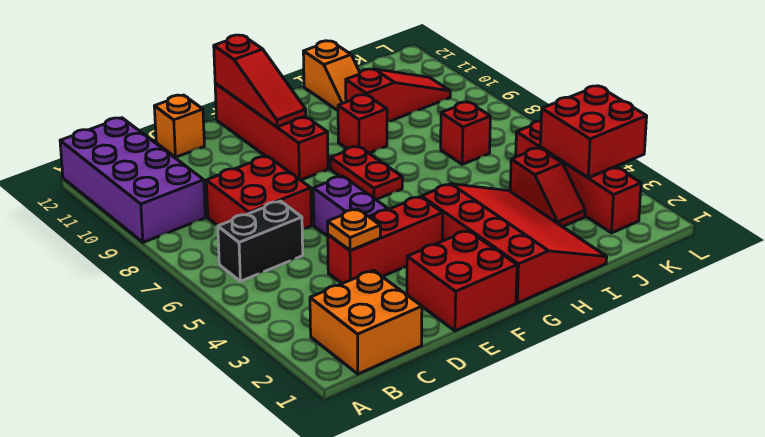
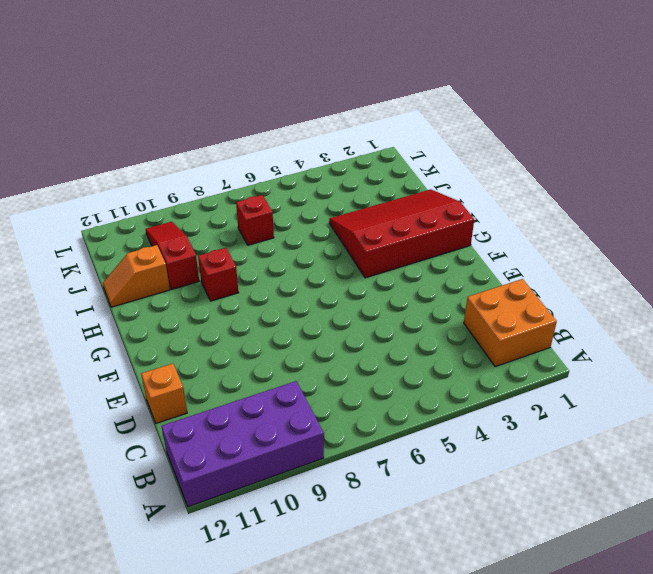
orange 1x2 slope [103,245,170,307] -> orange 1x2 slope turned to [303,41,360,110]
none -> black 1x2 brick [218,201,303,281]
none -> red 2x2 brick [206,156,311,229]
none -> red 1x3 brick [328,197,443,284]

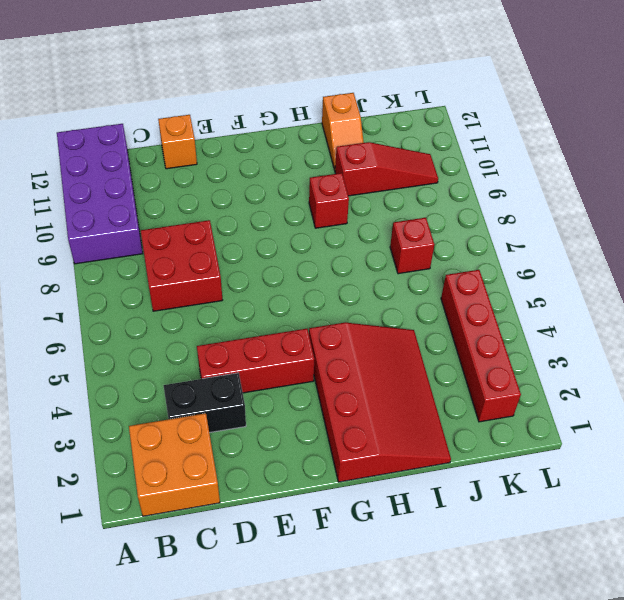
black 1x2 brick [163,373,246,433] -> black 1x2 brick moved to [218,201,303,281]
none -> red 2x2 brick [407,231,517,331]
none -> purple 1x2 brick [313,176,388,236]
none -> red 1x4 brick [215,84,328,180]

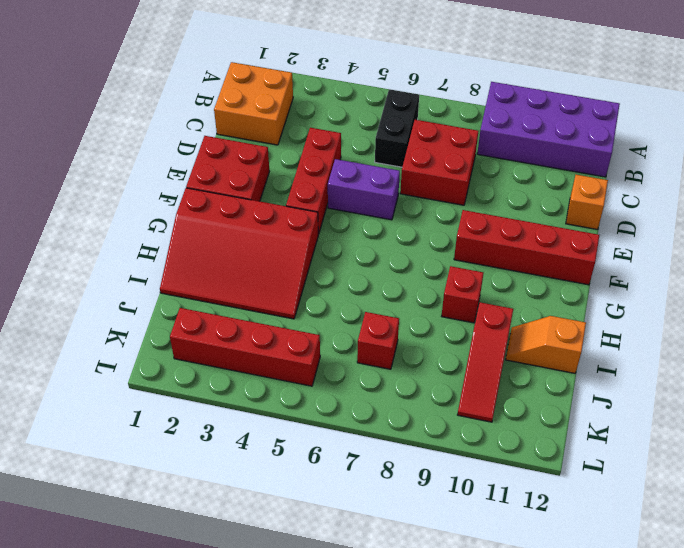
none -> red 1x2 plate [330,146,402,199]
none -> red 1x2 slope [510,148,585,227]
none -> orange 1x1 plate [328,209,380,250]

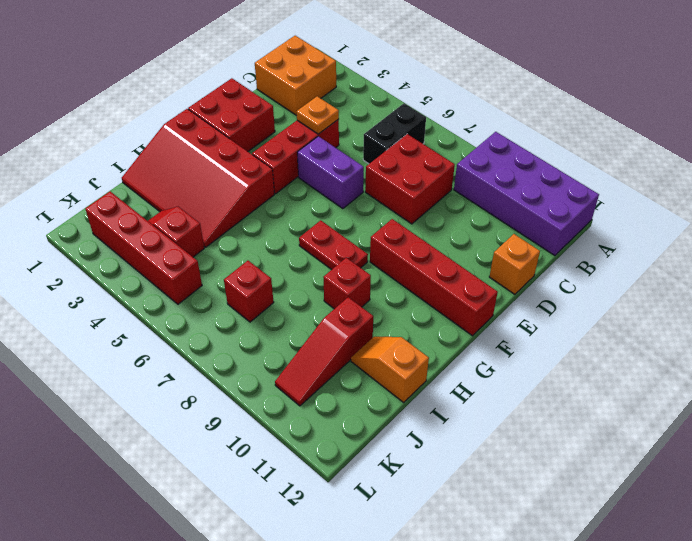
none -> red 1x3 slope [214,35,306,127]
none -> red 2x2 brick [540,86,647,178]

